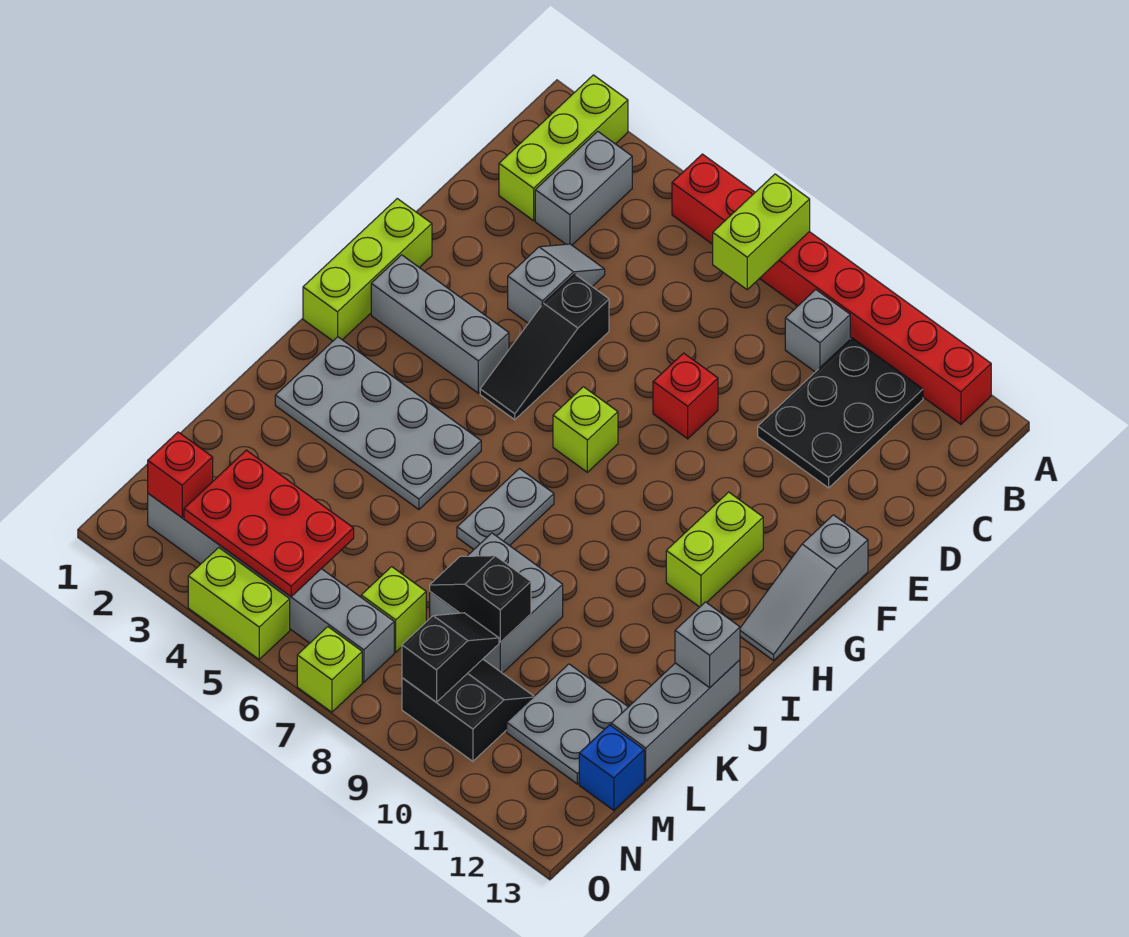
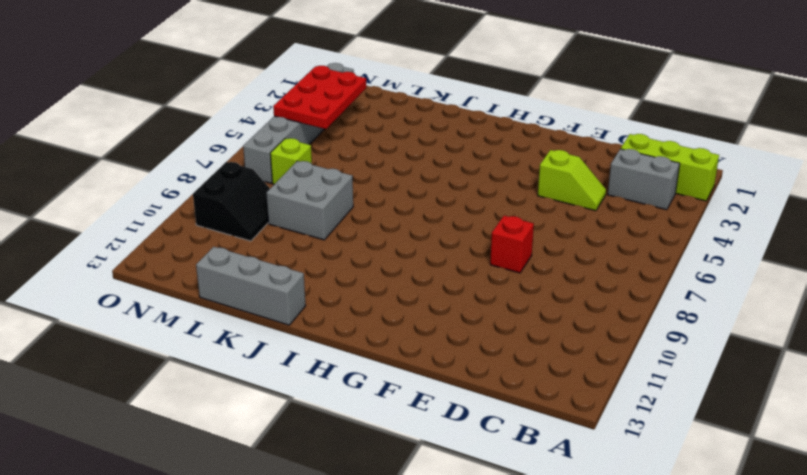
lime 1x2 slope [538,150,606,211] -> grey 1x2 slope [508,244,605,323]
none -> red 1x8 brick [672,154,991,424]
none -> grey 1x1 brick [785,290,850,372]
none -> black 2x3 plate [758,338,923,488]
none -> black 1x3 slope [480,274,609,420]

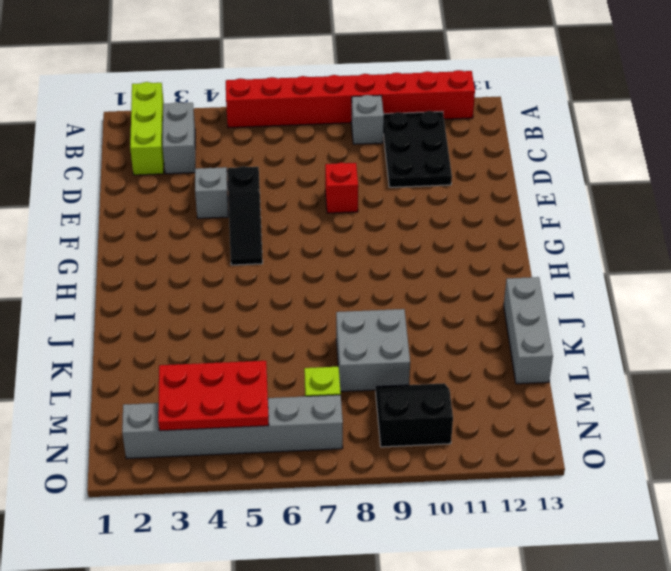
none -> lime 1x3 brick [303,199,432,341]
none -> grey 1x3 slope [740,515,868,661]
none -> grey 1x3 brick [371,255,509,393]
none -> lime 1x1 brick [553,387,618,472]

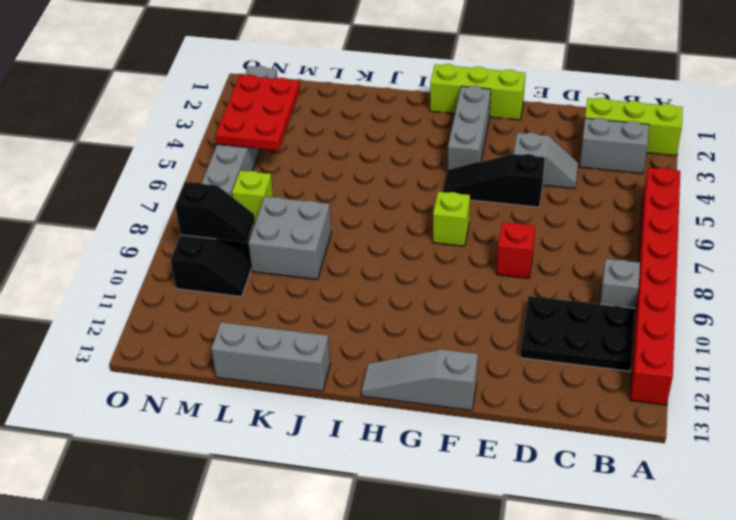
none -> lime 1x2 brick [666,492,763,607]
none -> grey 2x4 plate [275,337,481,510]
none -> grey 1x2 plate [457,469,554,549]
none -> grey 2x2 plate [507,664,628,784]

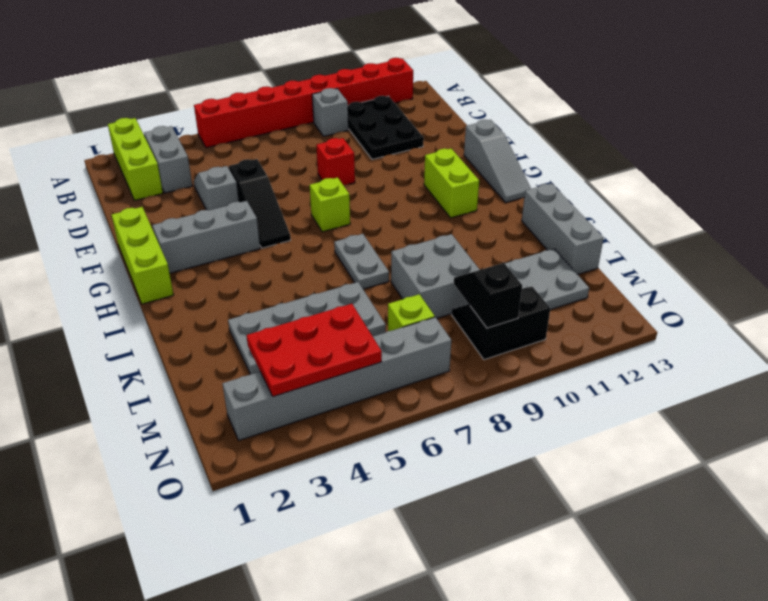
grey 2x4 plate [228,282,386,374] -> grey 2x4 plate moved to [275,337,481,510]
none -> blue 1x1 brick [579,725,644,810]
none -> lime 1x2 brick [188,548,290,659]
none -> lime 1x1 brick [297,627,362,712]
none -> lime 1x2 brick [713,174,810,290]

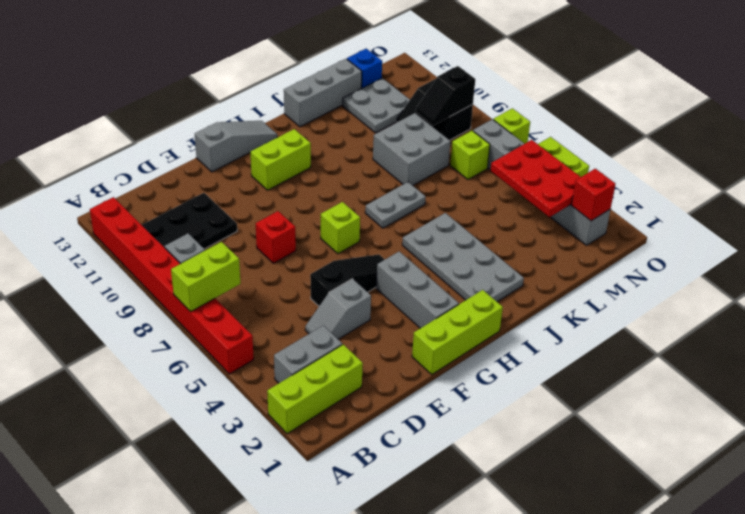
none -> grey 1x1 brick [675,602,740,688]
none -> black 1x2 slope [430,556,531,642]

